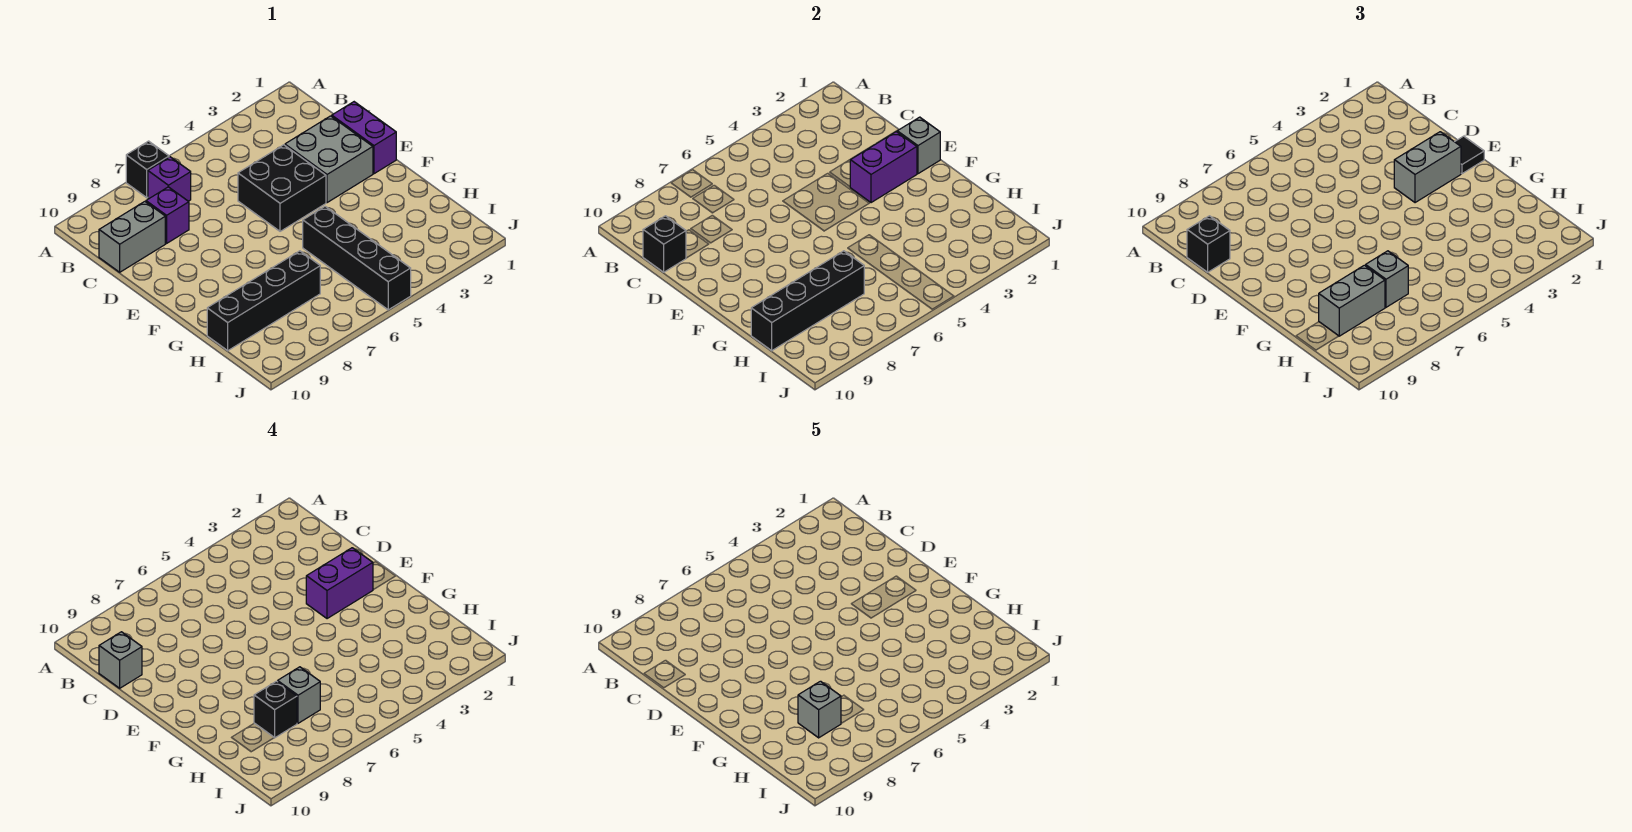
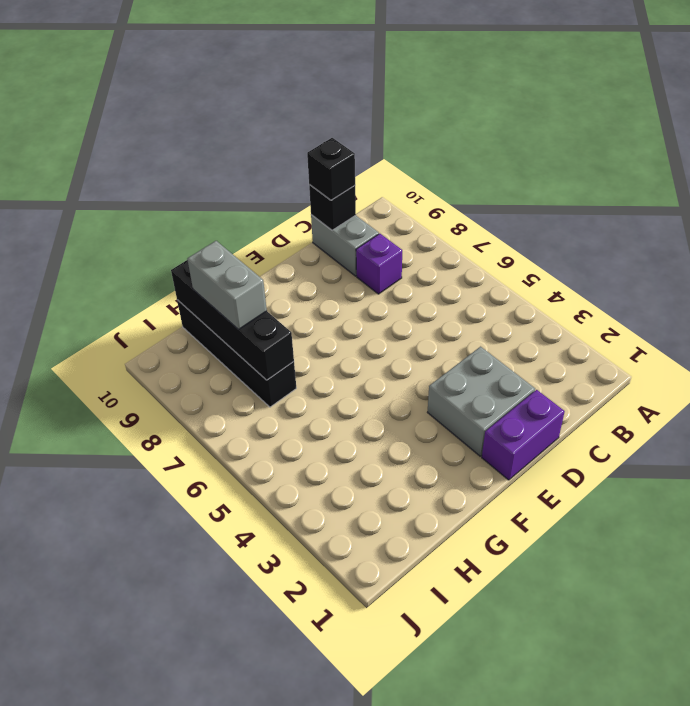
none -> black 1x1 brick [126,141,169,198]
none -> purple 1x1 brick [148,157,191,201]
none -> black 2x2 brick [238,145,326,231]

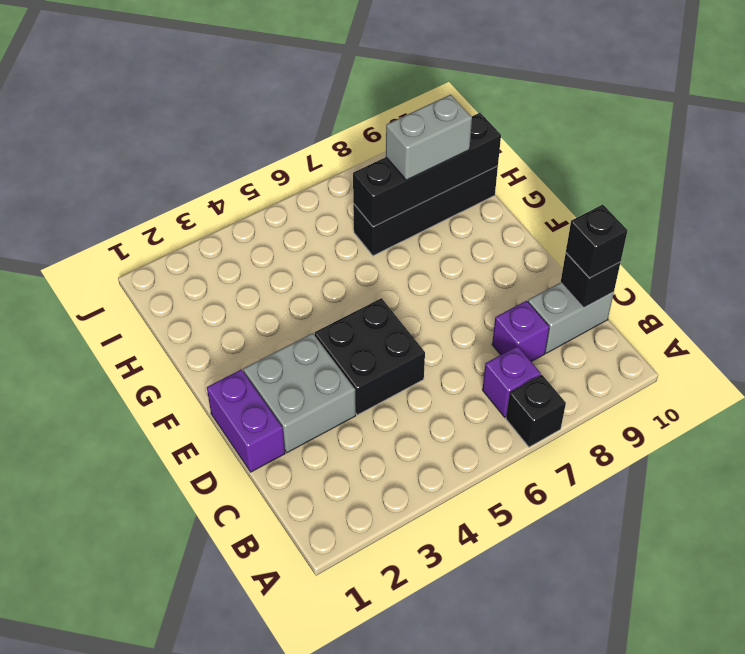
none -> black 1x4 brick [303,206,411,310]
none -> grey 1x1 brick [897,117,940,174]
none -> purple 1x2 brick [850,132,917,203]

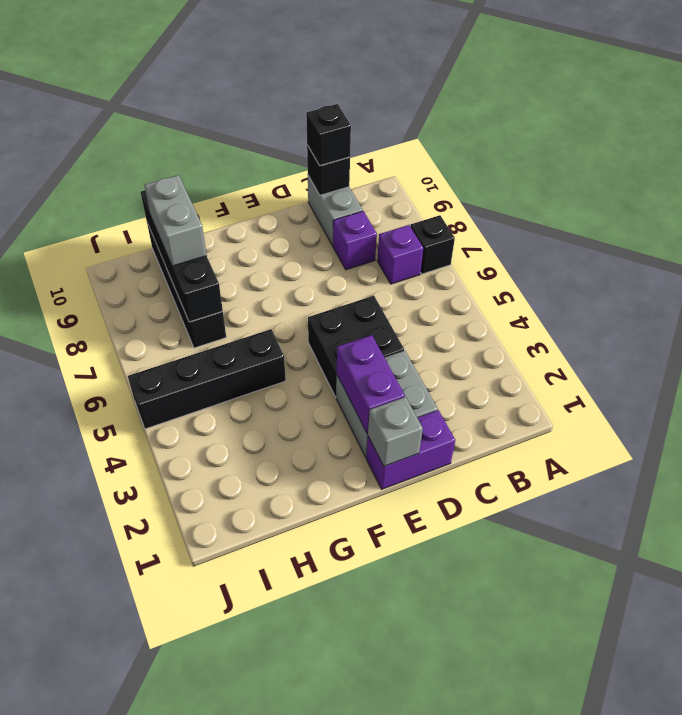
none -> black 1x1 tile [1455,136,1484,174]
none -> grey 1x2 brick [1394,132,1461,203]
none -> grey 1x1 brick [1366,251,1408,307]

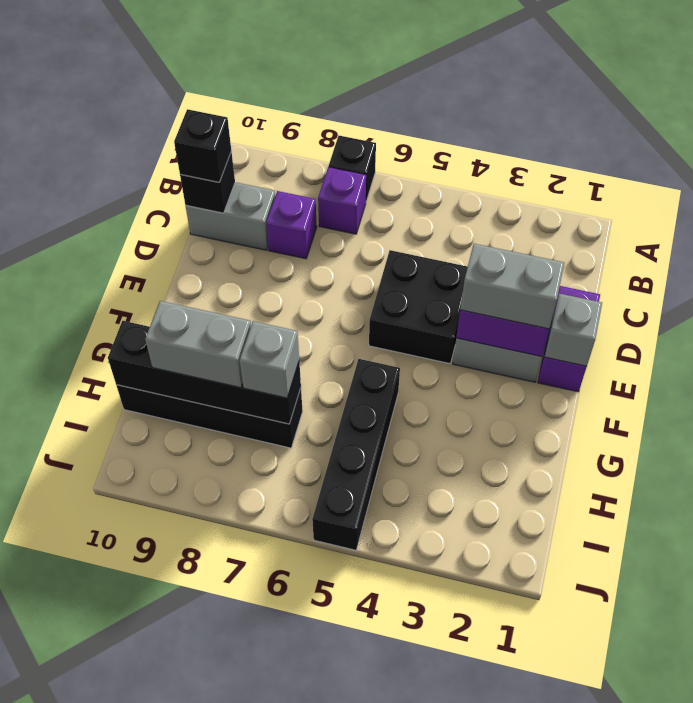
none -> black 1x1 tile [1455,136,1484,174]
none -> grey 1x1 brick [99,632,142,688]
none -> purple 1x2 brick [306,548,373,619]

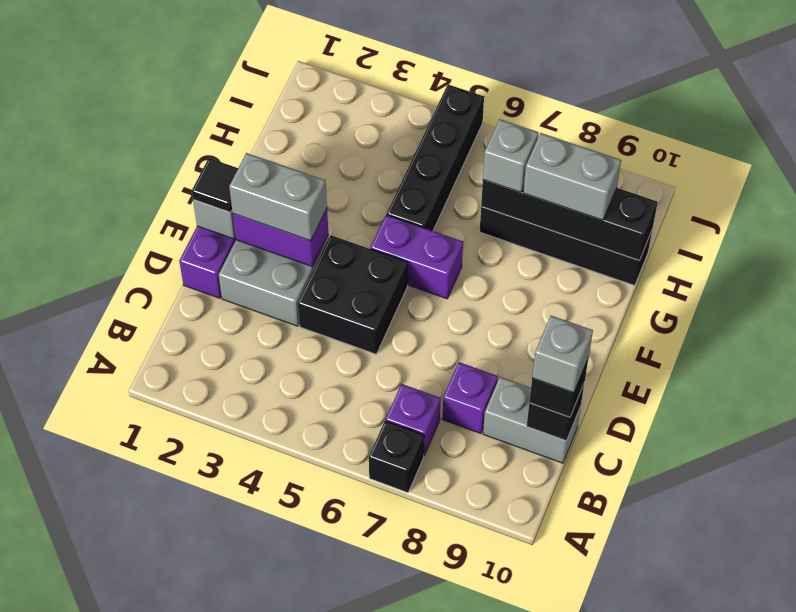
purple 1x2 brick [371,215,463,299] -> purple 1x2 brick moved to [306,548,373,619]
none -> grey 1x1 brick [278,667,320,723]
none -> black 1x1 brick [254,681,297,738]
none -> grey 1x1 brick [798,681,841,738]

